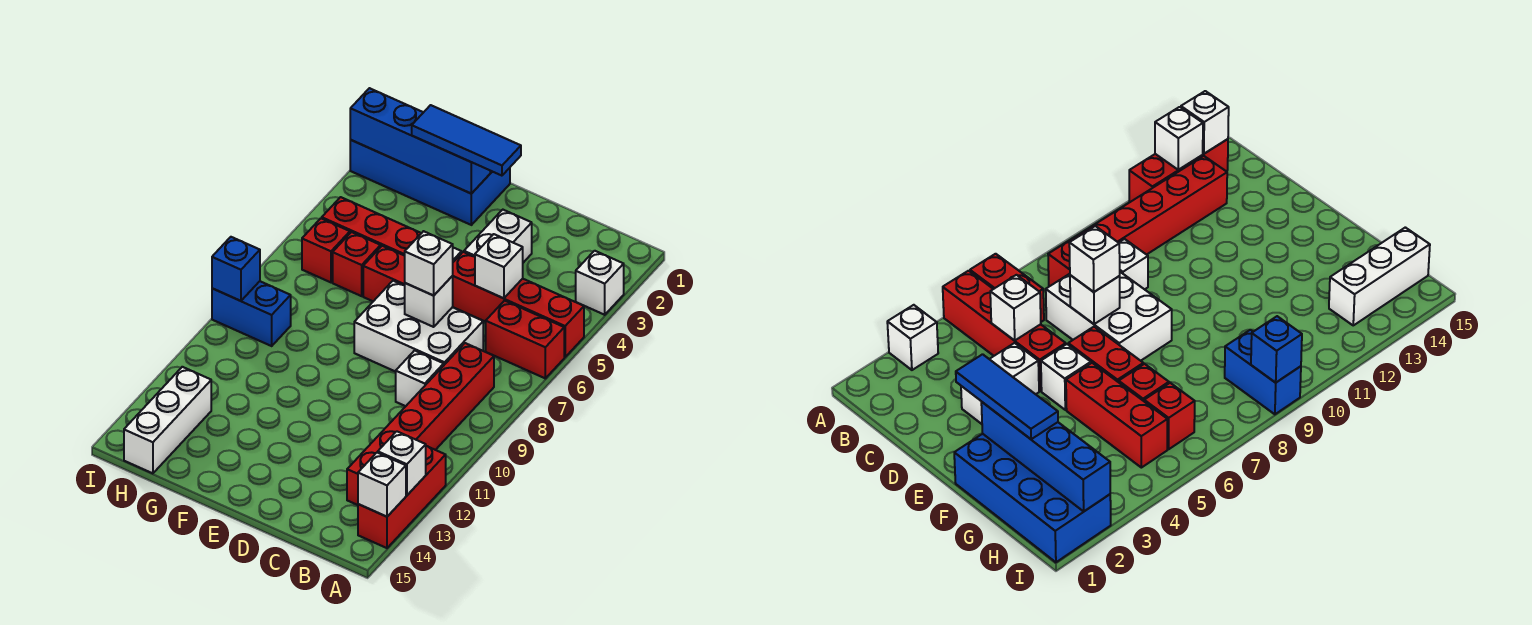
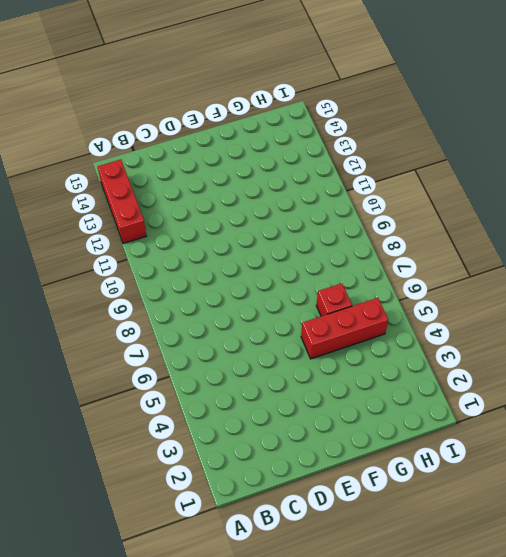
none -> white 1x1 brick [576,251,624,315]
none -> red 1x4 brick [453,252,584,357]
none -> red 1x2 brick [486,301,564,378]

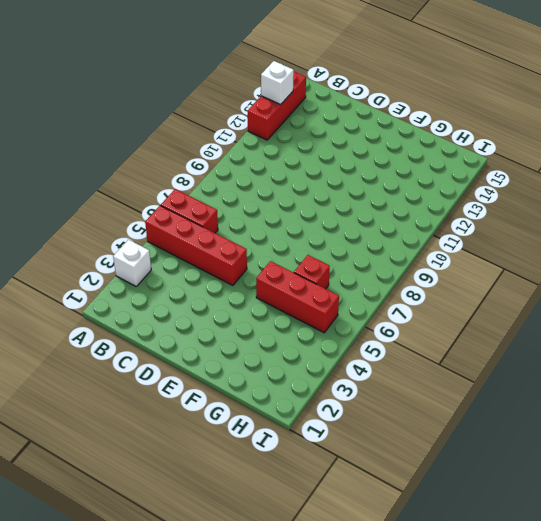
none -> red 1x6 brick [347,343,494,505]
none -> white 2x3 brick [354,281,483,372]
none -> white 1x1 brick [396,351,444,406]

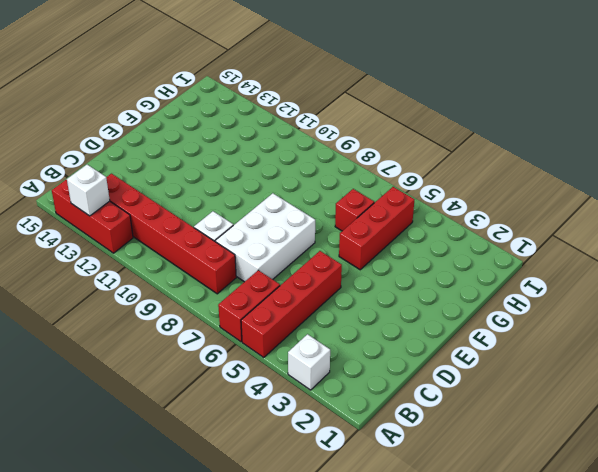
none -> white 1x2 brick [464,210,532,263]
none -> white 1x1 brick [1041,344,1091,410]
none -> red 1x2 brick [363,246,405,301]

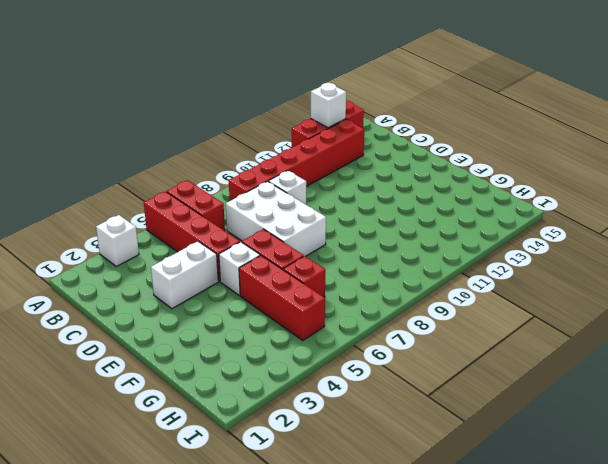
none -> blue 2x4 brick [350,140,510,225]
none -> red 1x1 brick [302,218,350,282]
none -> blue 1x2 brick [212,281,291,346]

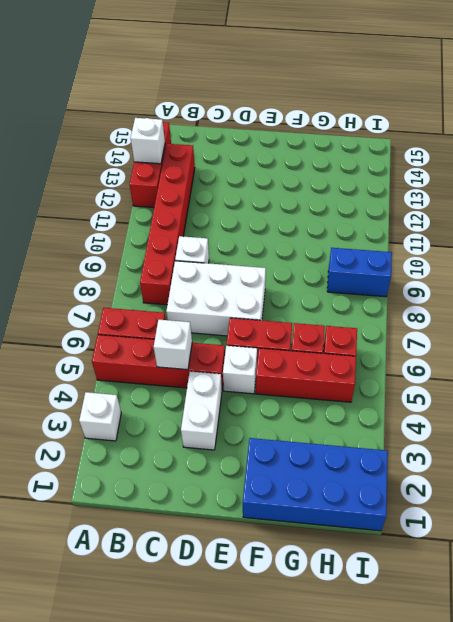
none -> white 1x3 brick [124,367,211,473]
none -> white 1x1 brick [358,452,406,517]
none -> white 1x1 brick [405,276,453,327]

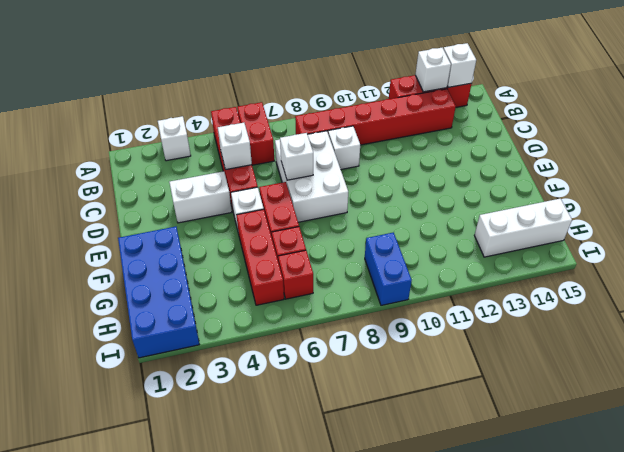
none -> blue 1x4 brick [350,88,490,194]
none -> blue 1x1 brick [212,237,260,301]
none -> white 1x1 brick [405,231,453,295]

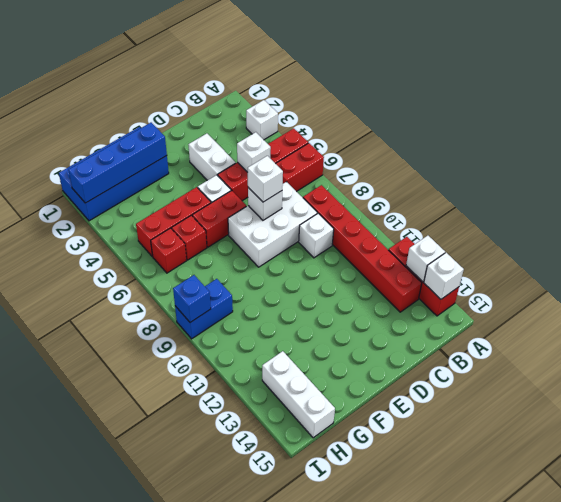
none -> blue 1x3 tile [412,105,521,176]

